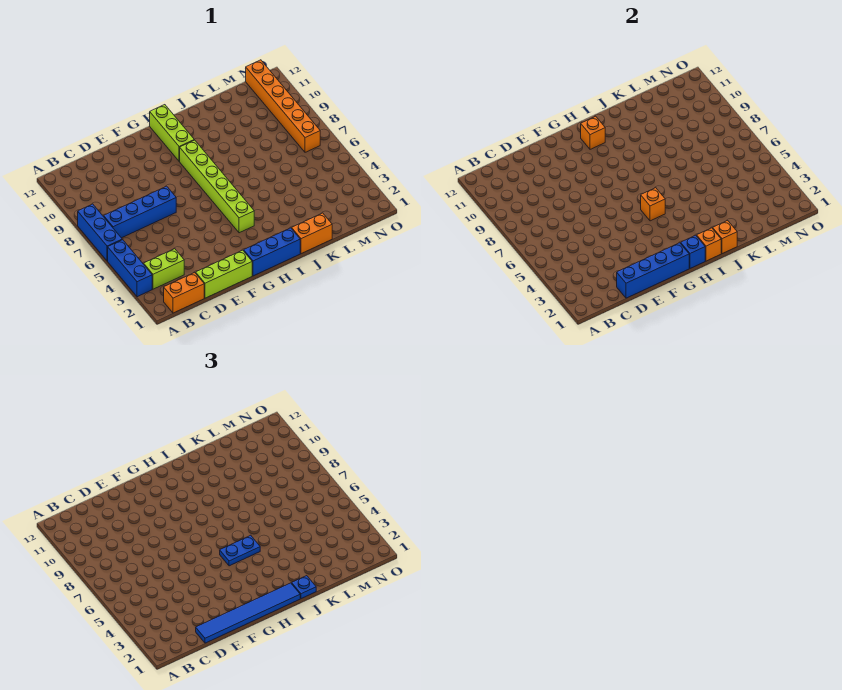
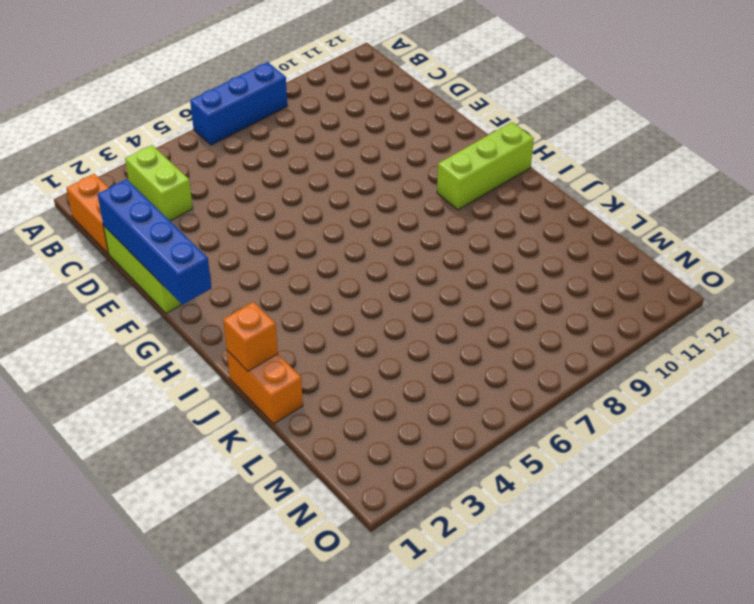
none -> blue 1x3 brick [108,240,152,297]
none -> blue 1x4 brick [104,186,176,238]
none -> blue 1x3 brick [244,228,300,276]

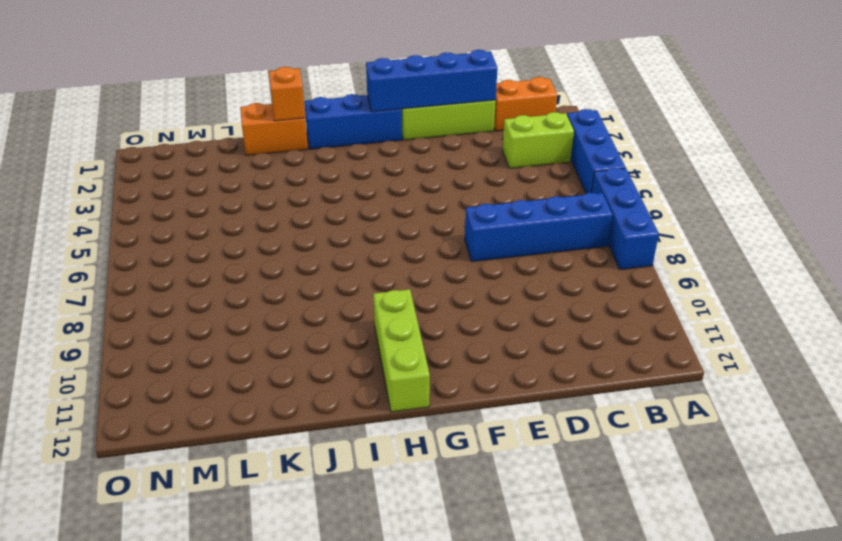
none -> lime 1x6 brick [180,140,254,233]
none -> orange 1x6 brick [246,60,320,152]
none -> blue 1x1 brick [681,235,705,269]

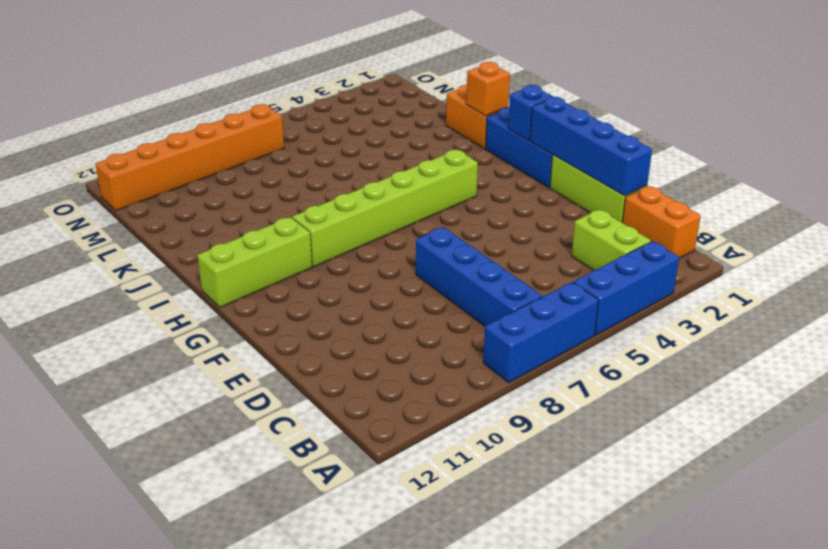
none -> orange 1x1 brick [641,188,665,221]
none -> orange 1x1 brick [581,116,605,149]
none -> orange 1x1 brick [697,228,721,261]

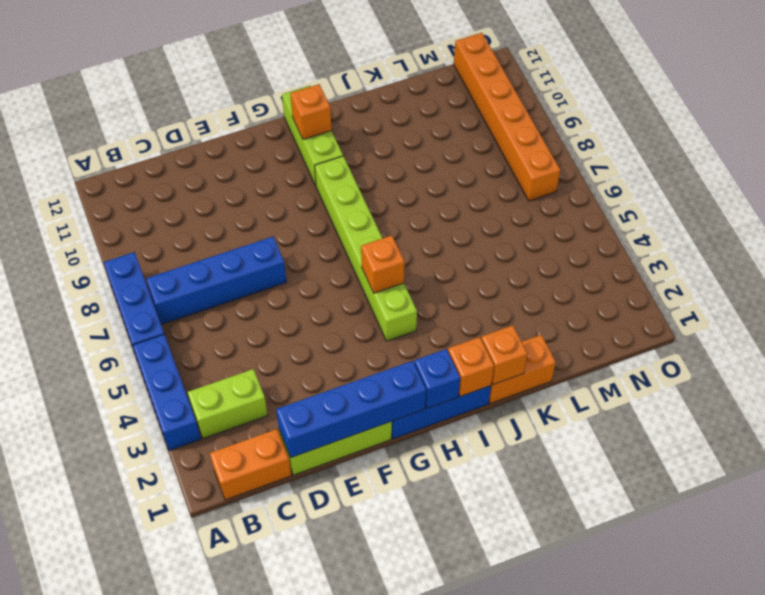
none -> blue 1x6 tile [196,583,300,643]
none -> blue 1x2 plate [220,535,260,566]
none -> blue 1x1 plate [292,576,316,599]

